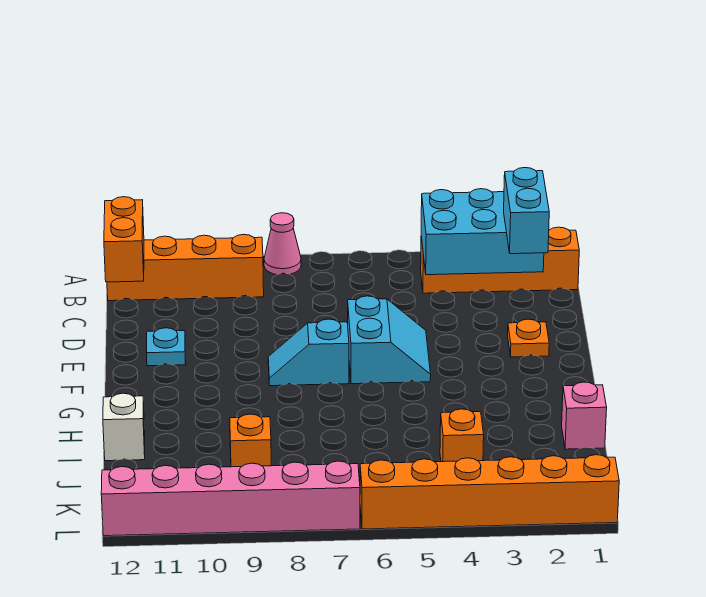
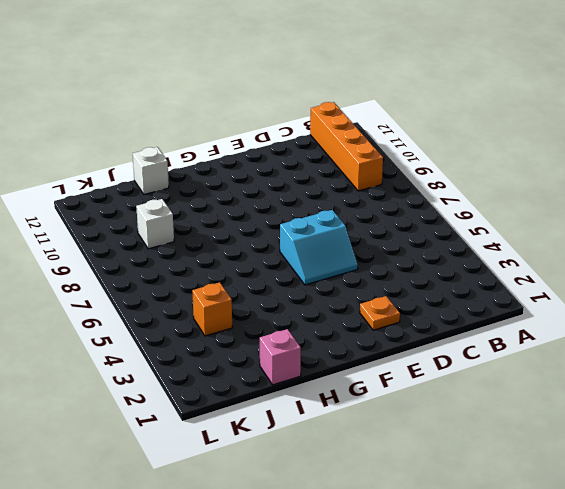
white 1x1 brick [136,199,174,249] -> orange 1x1 brick [230,414,271,467]
none -> pink 1x1 cone [264,213,301,275]
none -> orange 1x4 brick [421,227,579,293]
none -> cyan 1x1 plate [147,328,186,366]

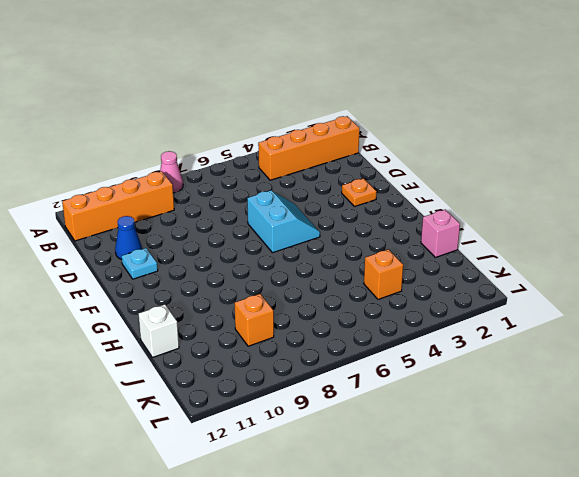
blue 1x1 cone [115,216,142,259] -> none
none -> cyan 1x2 slope [268,319,349,386]
none -> orange 1x6 brick [360,455,619,529]
none -> pink 1x6 brick [101,461,360,536]

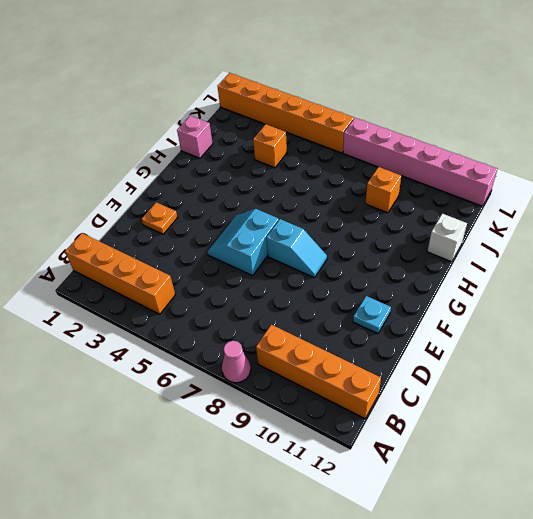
none -> cyan 2x3 brick [421,189,544,275]
none -> orange 1x2 brick [104,197,144,282]
none -> cyan 1x2 brick [504,168,549,254]

